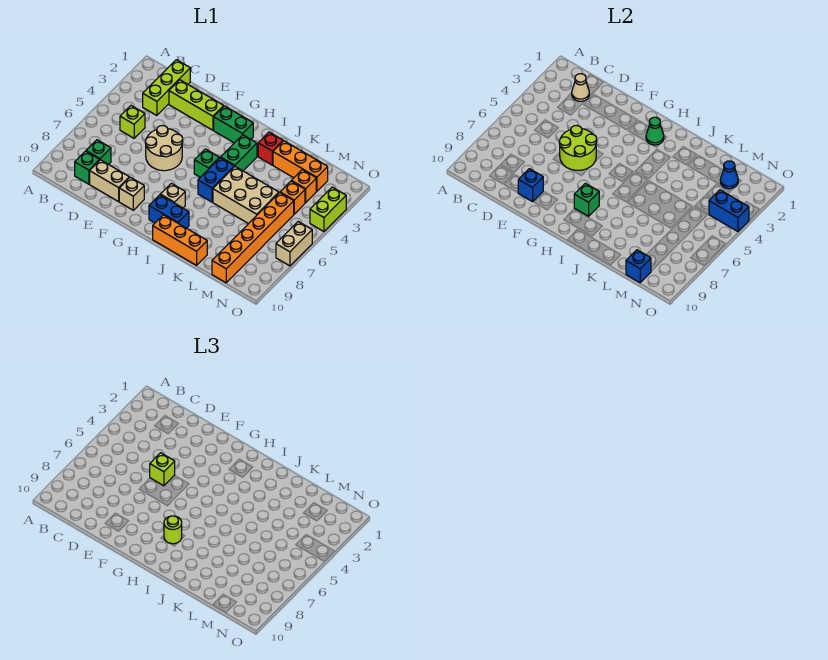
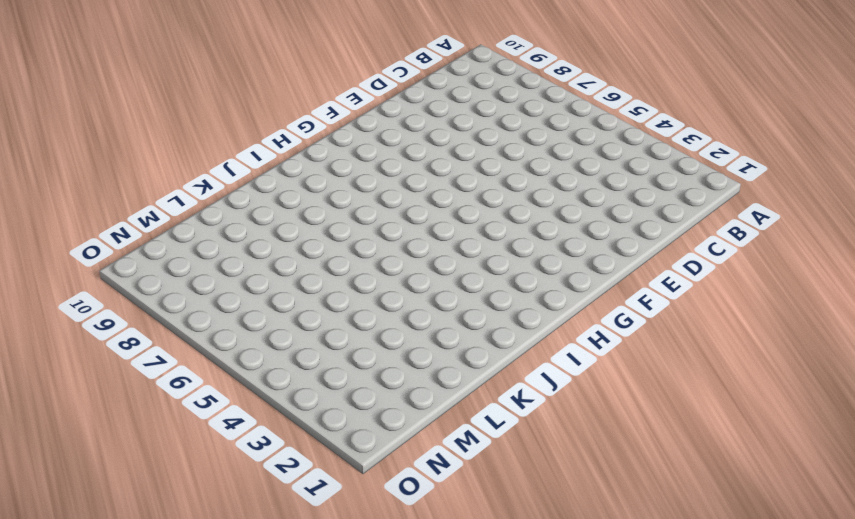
none -> lime 1x3 brick [143,60,190,116]
none -> lime 1x1 brick [120,106,145,138]
none -> green 1x1 brick [86,140,111,165]
none -> green 1x1 brick [75,151,100,184]

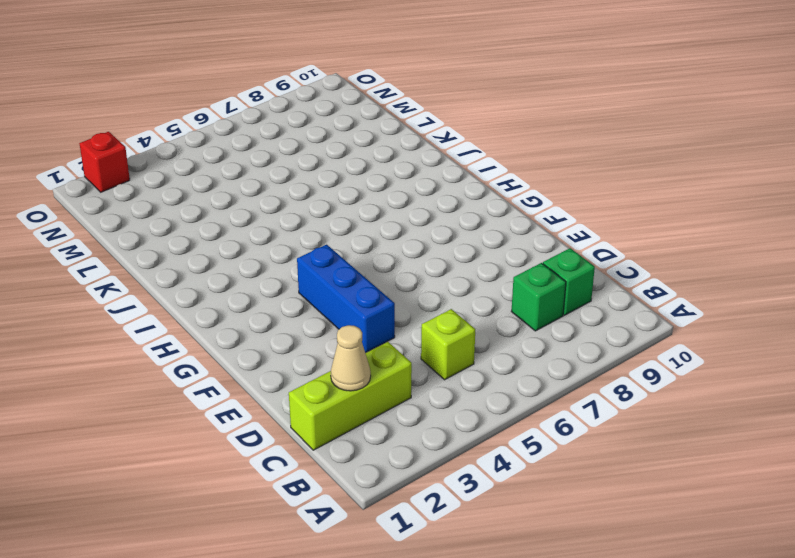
blue 1x3 brick [297,245,395,353] -> none
red 1x1 brick [79,132,130,192] -> red 1x1 brick moved to [258,132,283,165]
none -> lime 1x3 brick [169,80,224,130]
none -> tan 1x2 brick [90,160,129,202]
none -> tan 2x2 round brick [145,126,183,171]
none -> tan 1x1 brick [119,177,144,210]

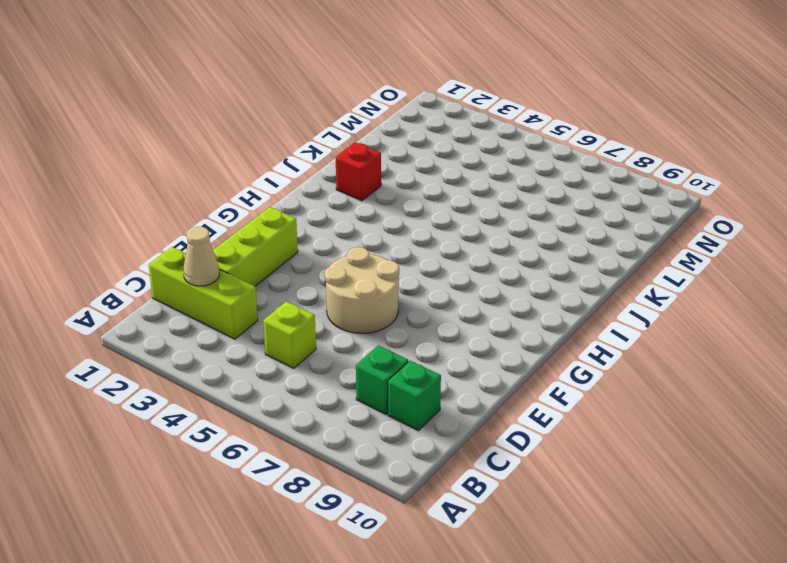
none -> tan 1x2 brick [90,160,129,202]
none -> tan 1x1 brick [119,177,144,210]
none -> green 1x2 brick [214,106,253,143]
none -> green 1x1 brick [194,149,219,177]

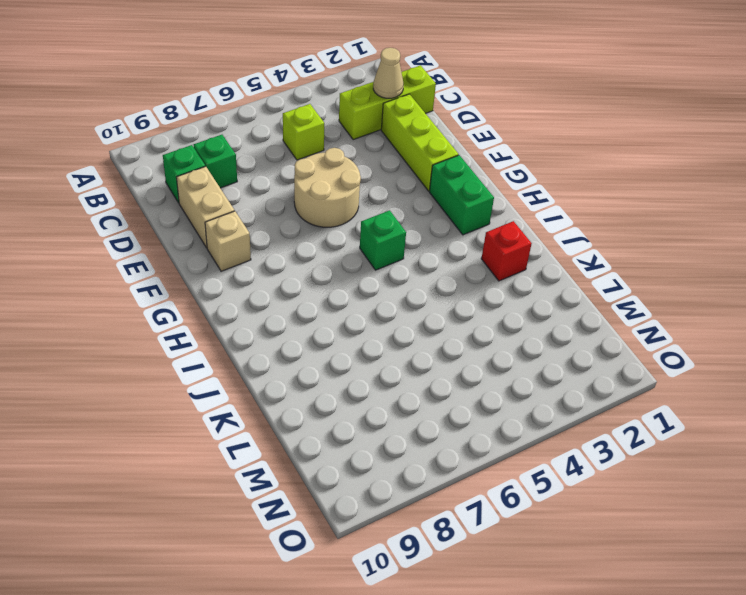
none -> tan 1x1 brick [160,183,185,208]
none -> blue 1x2 brick [149,195,189,228]
none -> green 1x2 brick [221,135,257,171]
none -> blue 1x2 brick [198,158,234,202]

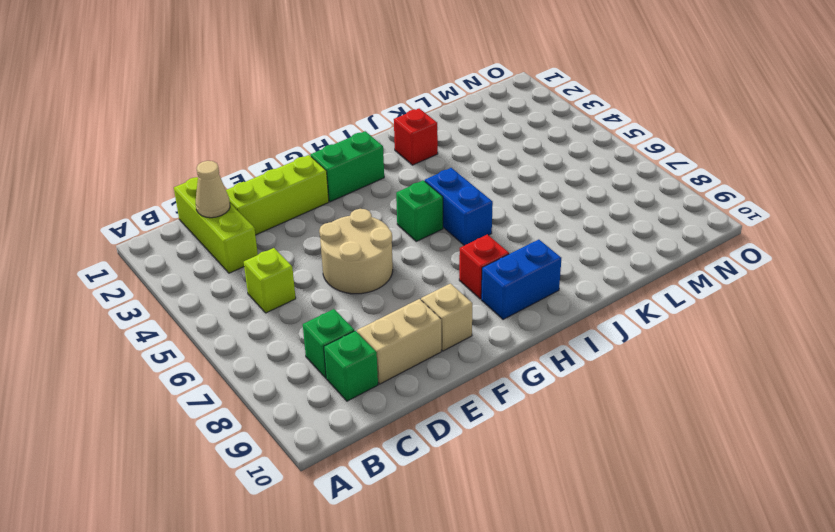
red 1x1 brick [459,234,509,299] -> tan 1x1 brick [160,183,185,208]
none -> green 1x2 brick [221,135,257,171]
none -> orange 1x3 brick [153,215,207,265]
none -> tan 2x3 brick [213,166,279,224]
none -> orange 1x3 brick [273,141,328,191]

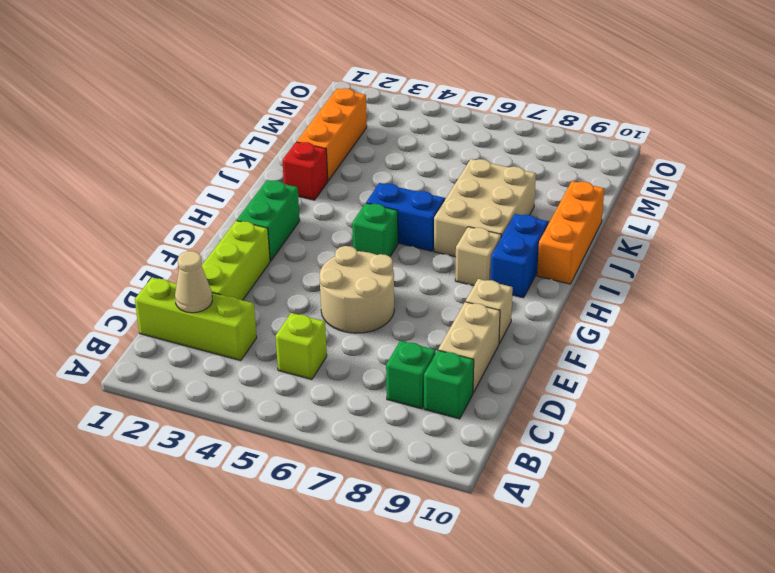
tan 2x3 brick [434,159,536,257] -> tan 2x3 brick moved to [213,166,279,224]
none -> green 1x2 brick [221,135,257,171]
none -> orange 1x1 brick [292,170,316,203]
none -> orange 1x1 brick [280,181,305,214]
none -> orange 1x6 brick [212,193,294,283]

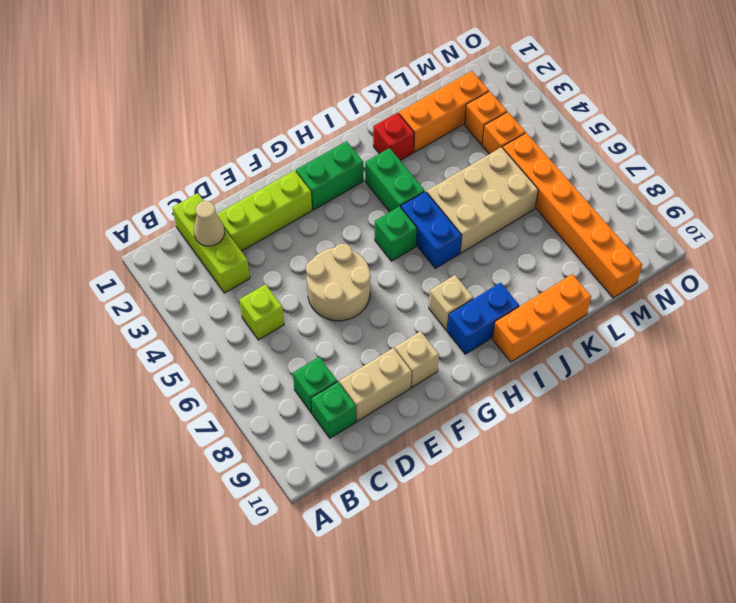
none -> lime 1x2 brick [310,187,346,231]
none -> tan 1x2 brick [276,222,312,266]
none -> lime 2x2 round brick [559,126,597,170]
none -> blue 1x1 brick [518,169,543,202]

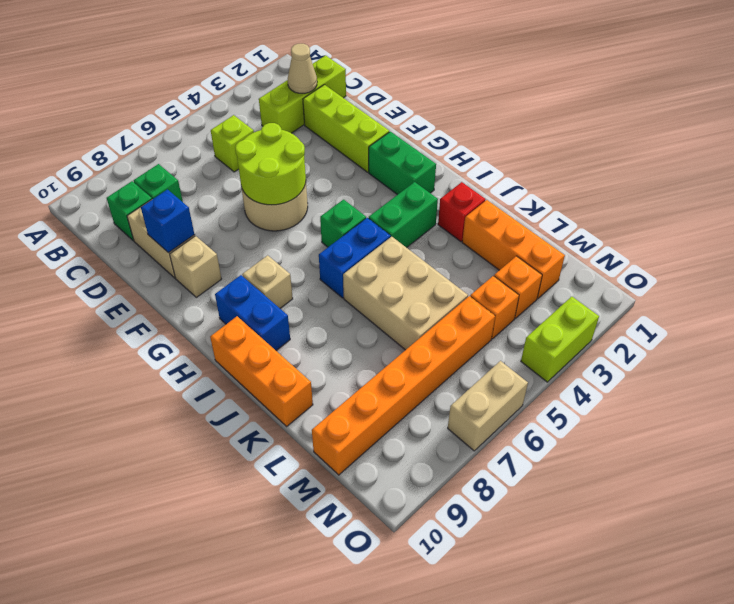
none -> green 1x1 cone [646,117,664,145]
none -> green 1x1 brick [574,183,599,216]
none -> blue 1x1 cone [720,161,738,189]
none -> blue 1x1 brick [626,250,651,283]

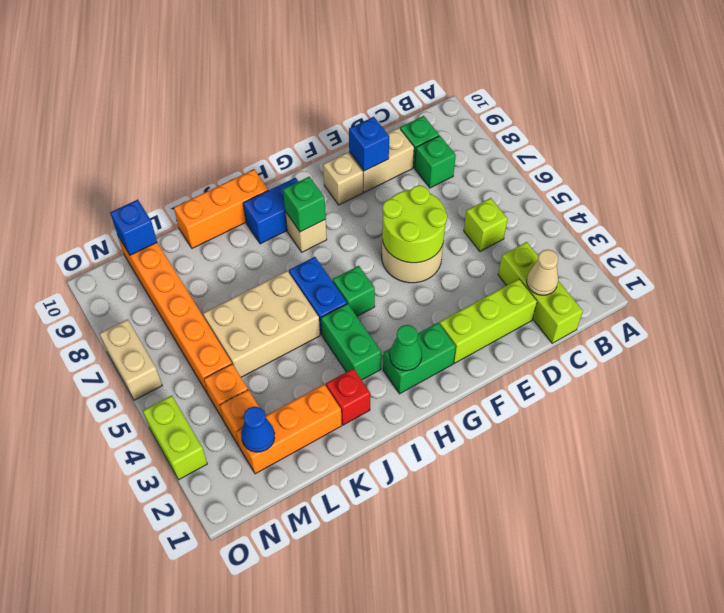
none -> blue 1x2 brick [709,190,749,231]
none -> lime 1x1 brick [150,453,175,486]
none -> lime 1x1 round brick [164,516,182,544]

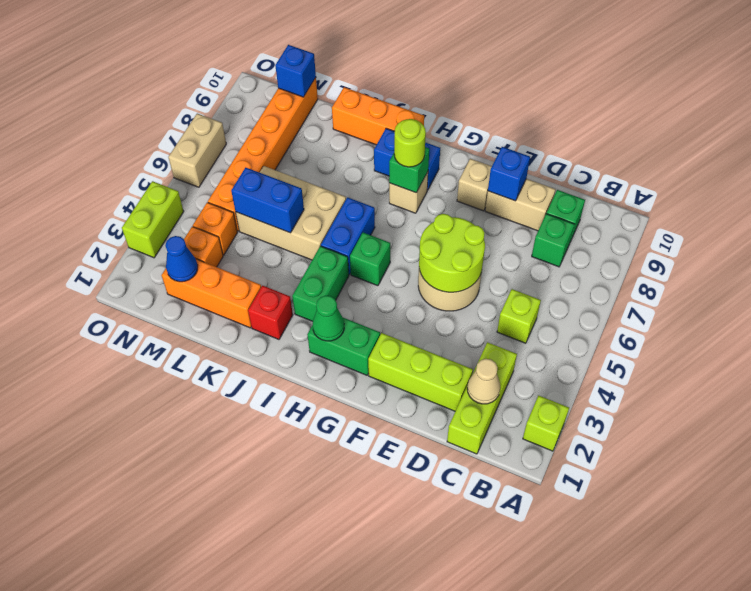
lime 1x1 brick [523,396,569,451] -> lime 1x1 brick moved to [150,453,175,486]
blue 1x2 brick [231,168,304,233] -> blue 1x2 brick moved to [709,190,749,231]

